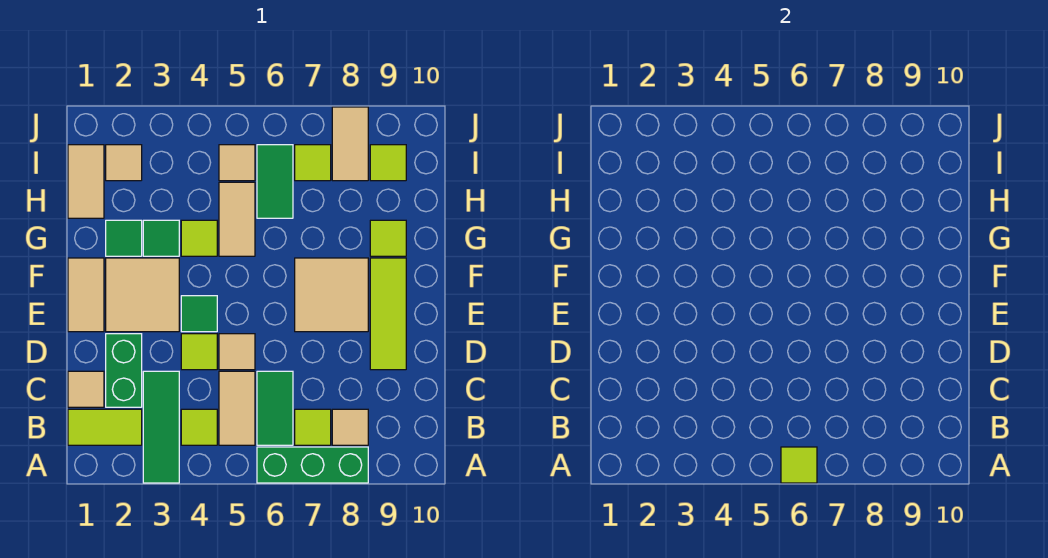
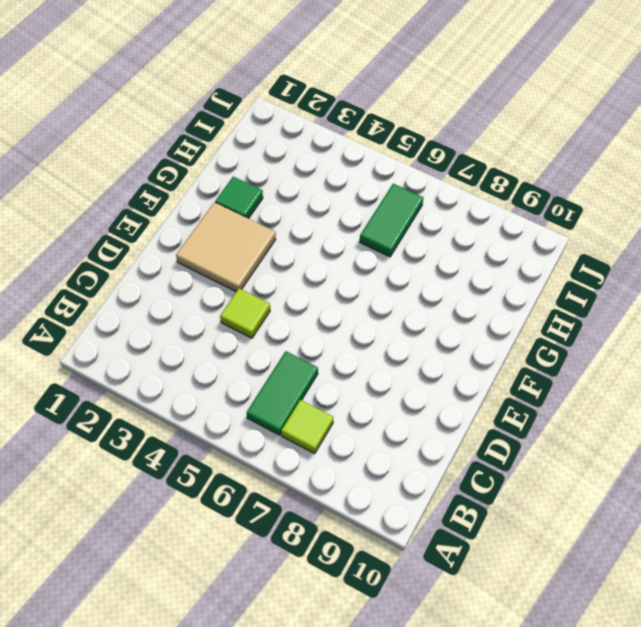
none -> green 1x3 tile [143,371,179,483]
none -> green 1x3 brick [257,447,368,483]
none -> lime 1x2 tile [68,409,142,445]
none -> lime 1x1 tile [181,409,217,445]

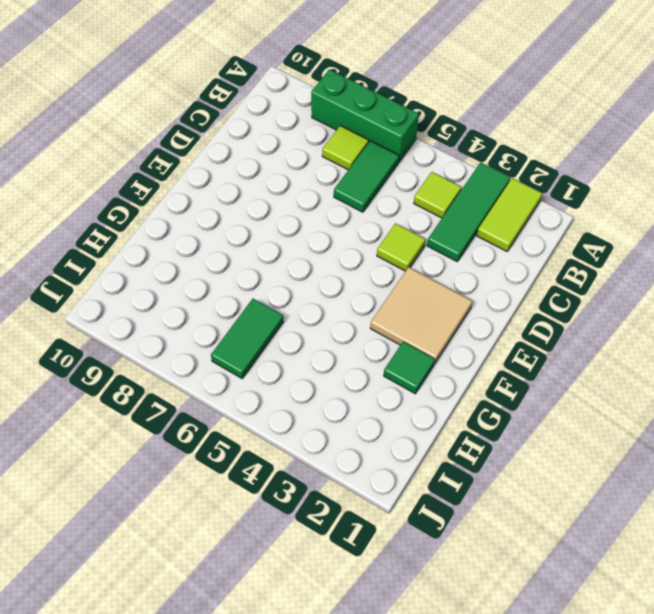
lime 1x2 tile [477,178,542,251] -> lime 1x2 tile turned to [68,409,142,445]
none -> tan 1x2 tile [219,371,255,445]
none -> tan 1x1 tile [332,409,368,445]
none -> tan 1x1 tile [68,371,104,407]
none -> green 1x2 brick [106,334,142,407]

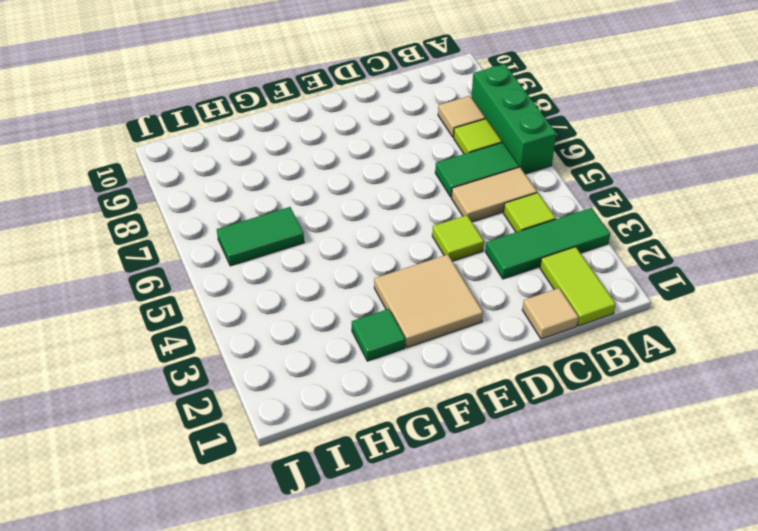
none -> green 1x2 brick [106,334,142,407]
none -> tan 1x1 tile [219,334,255,370]
none -> lime 1x3 tile [370,258,406,370]
none -> tan 1x2 tile [68,258,104,332]

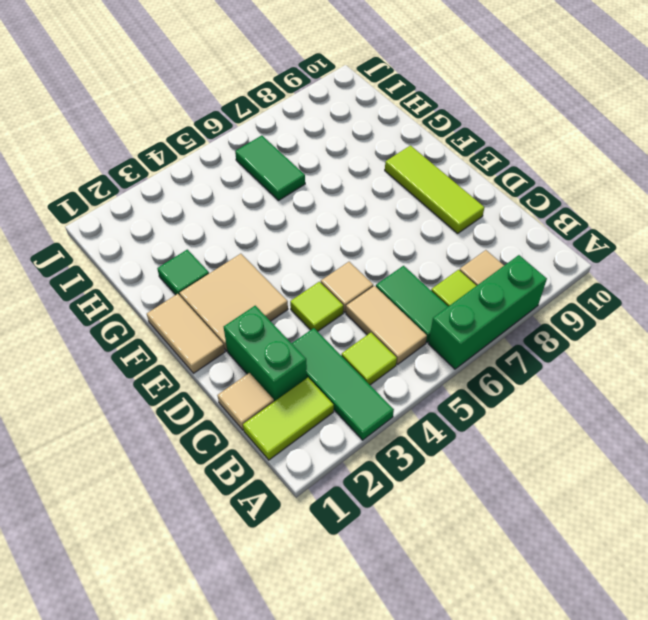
none -> green 1x1 tile [181,296,217,332]
none -> tan 2x2 tile [295,258,368,332]
none -> green 1x1 tile [143,220,179,256]
none -> lime 1x1 tile [181,220,217,256]

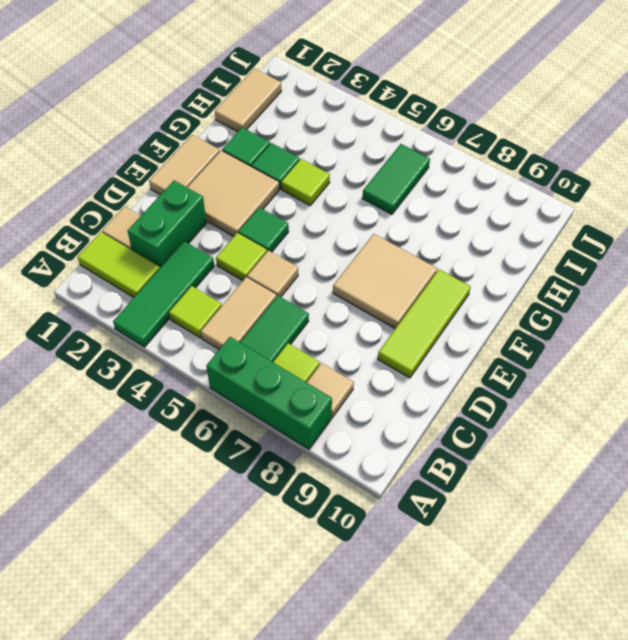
none -> tan 1x2 tile [219,182,255,256]
none -> lime 1x1 tile [370,220,406,256]
none -> tan 1x1 tile [106,145,142,181]
none -> tan 1x1 tile [219,145,255,181]

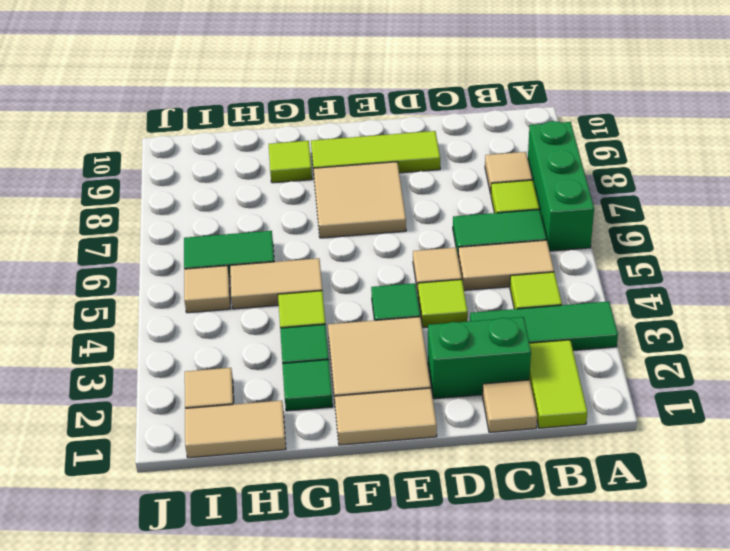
none -> lime 1x1 tile [295,145,331,181]
none -> tan 1x2 tile [332,107,368,181]
none -> lime 1x1 tile [370,145,406,181]
none -> lime 1x1 tile [781,447,817,483]

